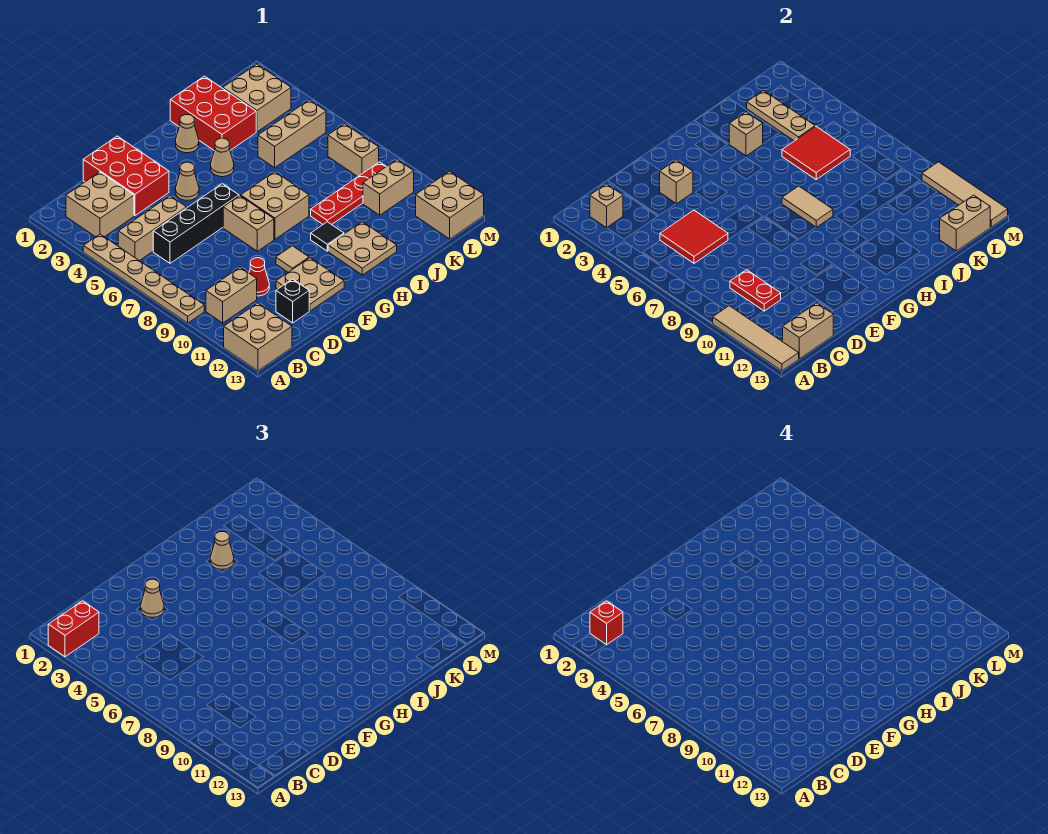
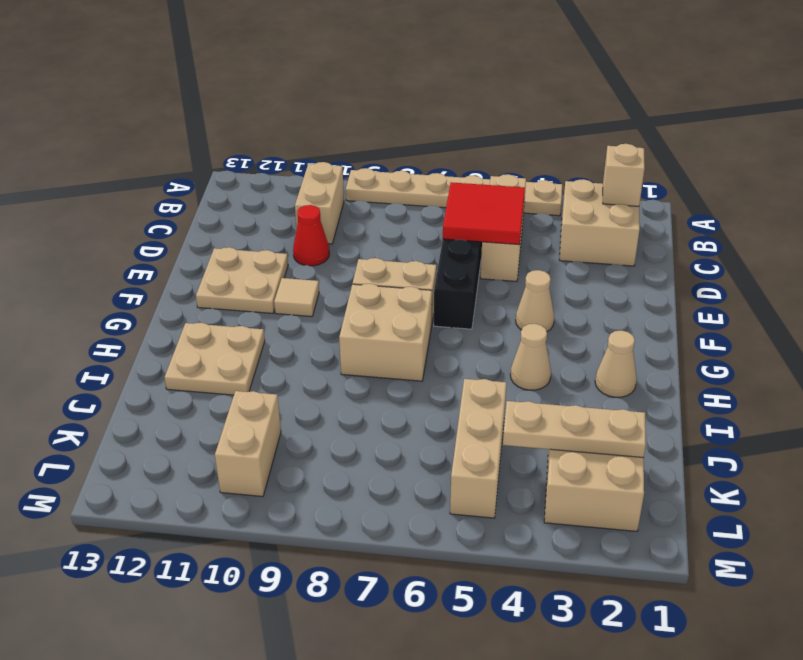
none -> tan 2x2 brick [224,303,292,371]
none -> red 2x3 brick [83,136,169,216]
none -> black 1x1 brick [276,279,309,323]
none -> black 1x1 tile [311,222,344,251]

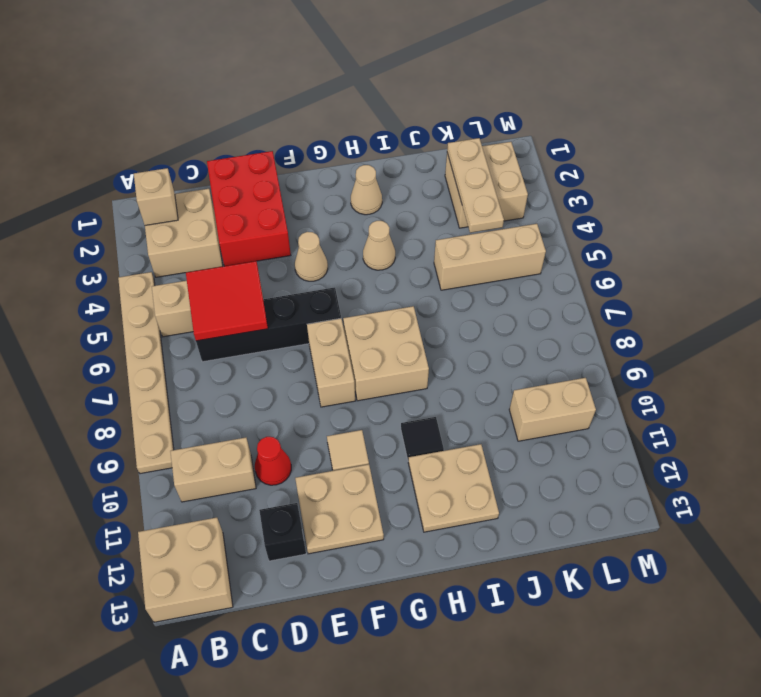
none -> red 2x3 brick [170,76,256,150]
none -> red 1x4 plate [311,162,386,225]
none -> tan 1x2 brick [328,124,379,177]
none -> tan 2x2 brick [416,171,484,239]

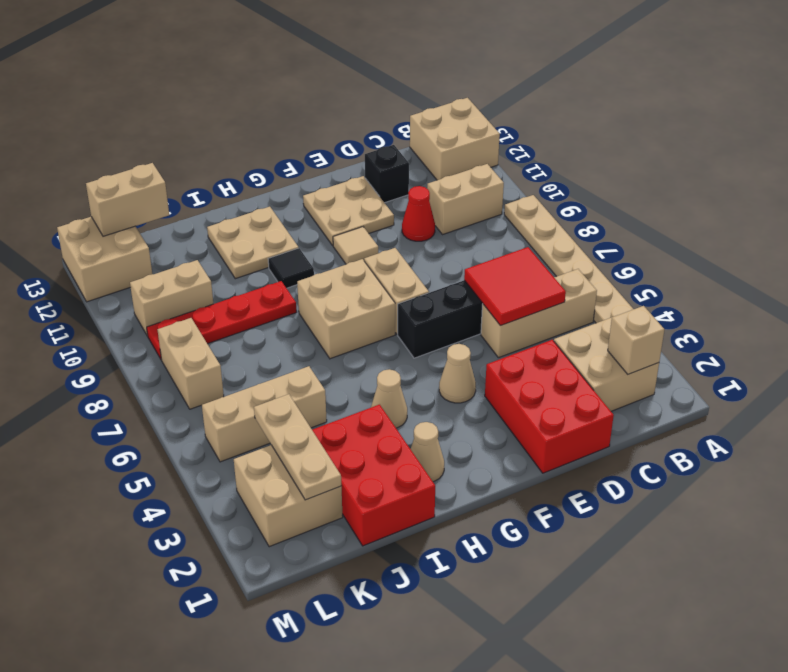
none -> tan 1x4 tile [712,306,799,371]
none -> tan 1x2 brick [783,303,833,359]
none -> red 1x2 plate [730,270,781,311]
none -> tan 1x1 brick [660,160,693,204]

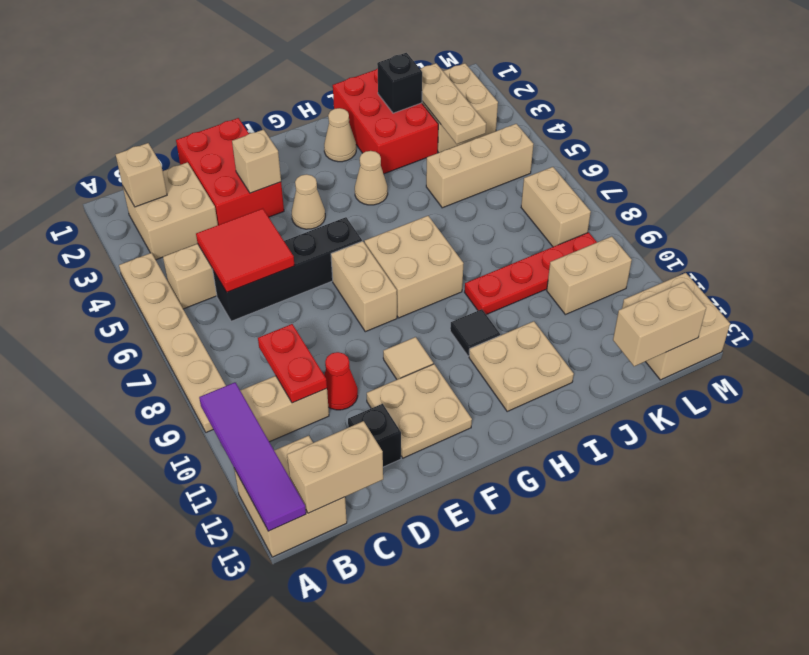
purple 1x4 tile [199,382,306,531] -> tan 1x4 tile [712,306,799,371]
black 1x1 brick [377,53,422,113] -> none
none -> tan 1x2 tile [782,186,833,227]
none -> tan 1x1 brick [729,112,763,156]
none -> red 2x2 tile [782,127,850,179]
none -> tan 1x4 tile [922,162,1008,227]

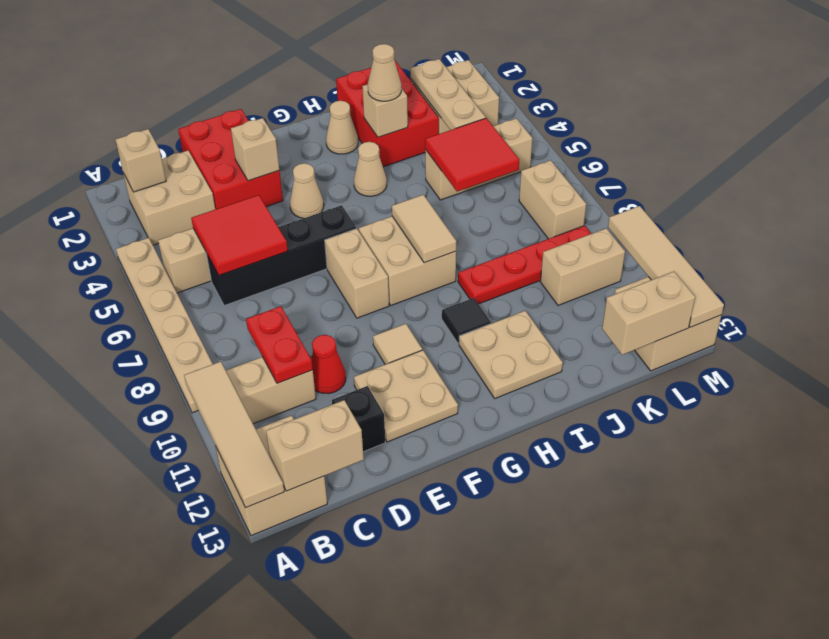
none -> red 1x2 brick [48,601,99,657]
none -> tan 1x1 cone [141,579,164,617]
none -> red 1x1 brick [590,601,623,645]

